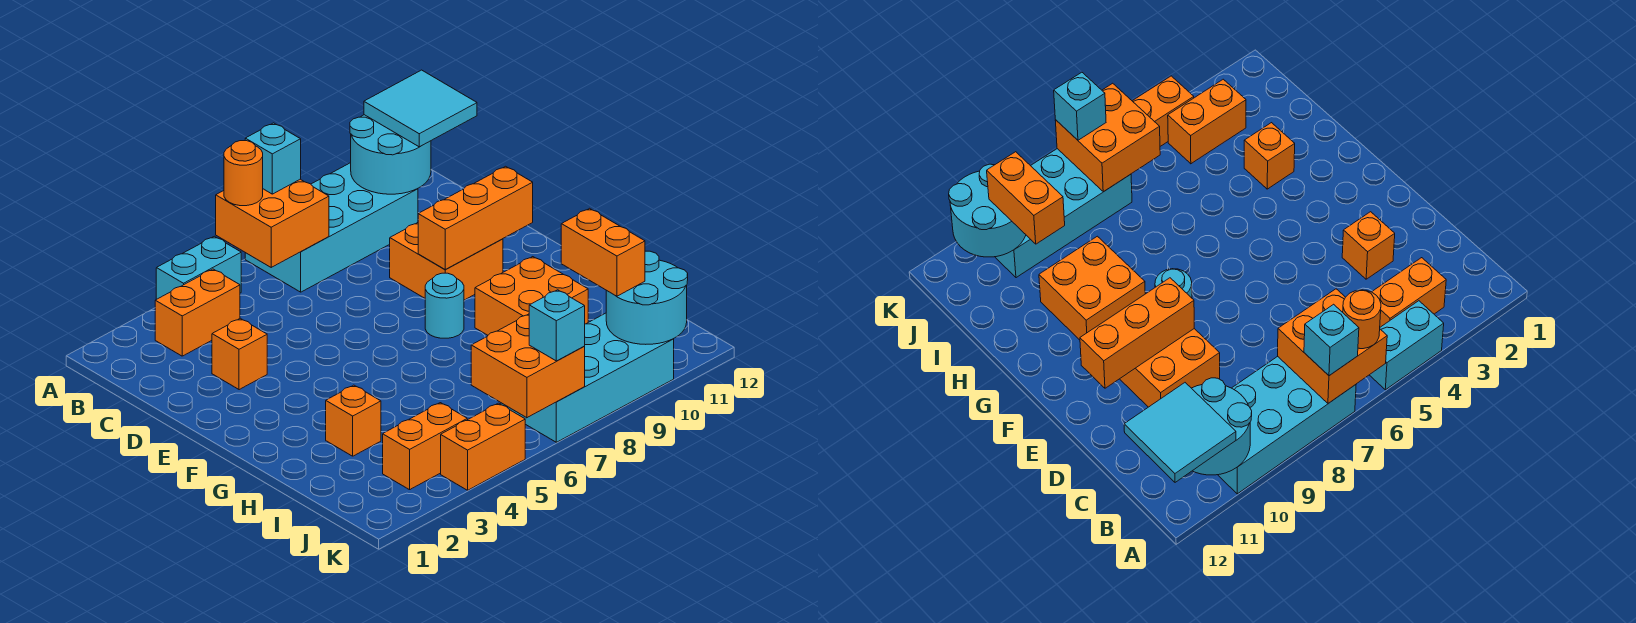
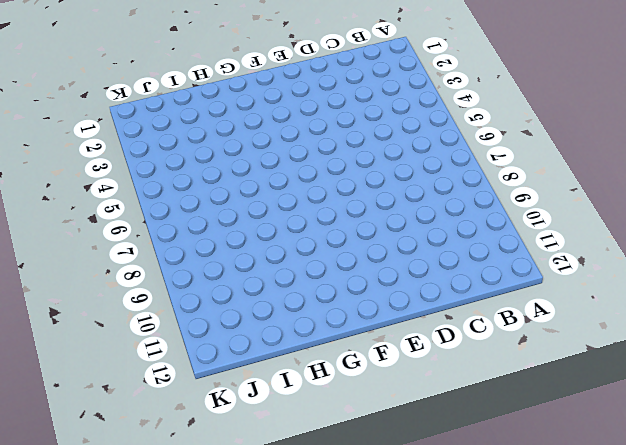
none -> cyan 1x2 brick [156,236,241,299]
none -> cyan 2x4 brick [245,163,418,292]
none -> orange 1x2 brick [155,269,240,356]

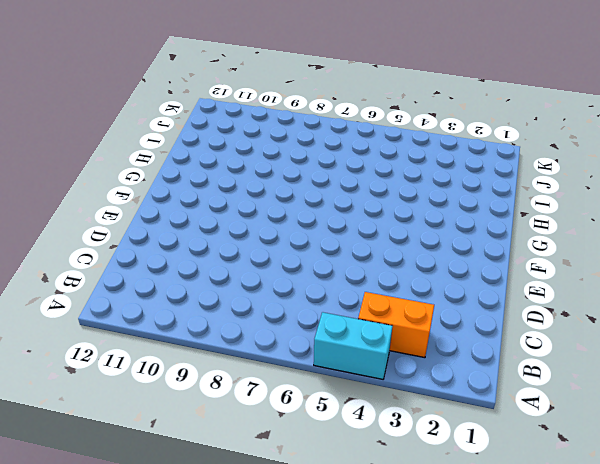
none -> cyan 2x4 brick [245,163,418,292]
none -> orange 1x1 brick [212,318,267,390]
none -> orange 2x2 brick [390,223,503,300]

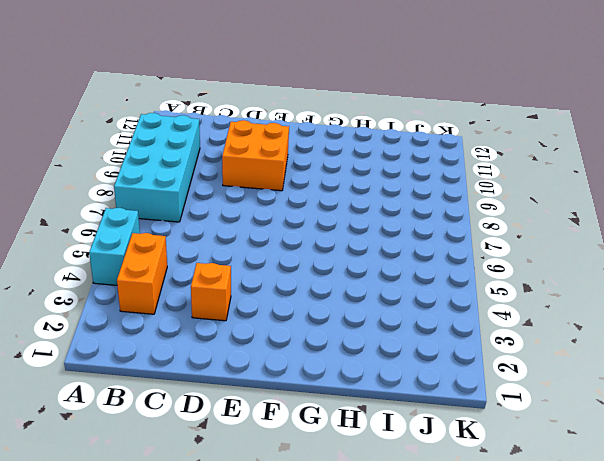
none -> cyan 1x1 round brick [425,273,464,338]
none -> orange 2x2 brick [475,257,588,335]
none -> orange 1x1 brick [326,385,381,456]

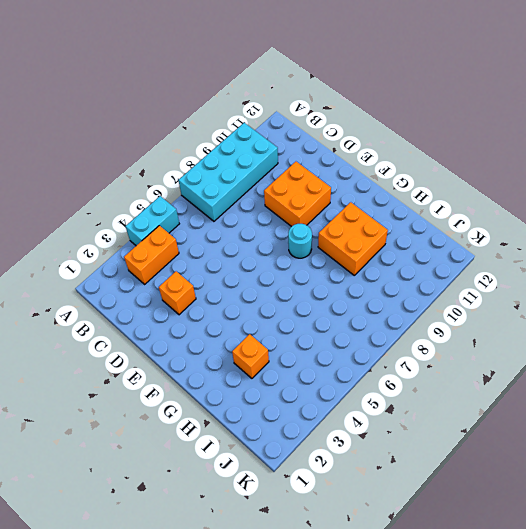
none -> orange 1x2 brick [383,403,467,490]
none -> cyan 2x4 brick [501,313,674,442]
none -> orange 1x2 brick [441,403,525,490]

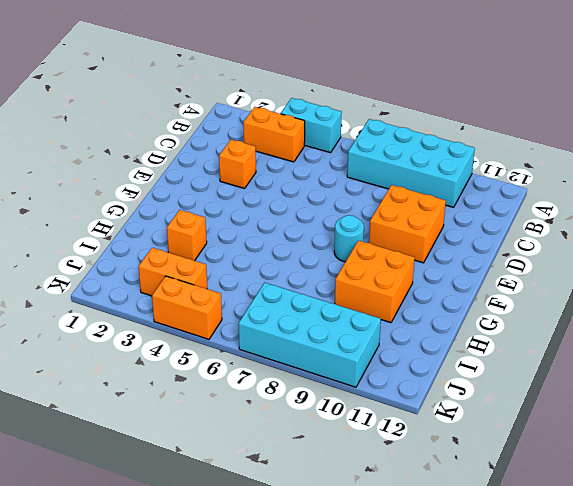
none -> orange 2x2 brick [216,179,329,267]
none -> cyan 2x2 round brick [350,115,431,194]
none -> orange 1x3 brick [418,166,533,269]

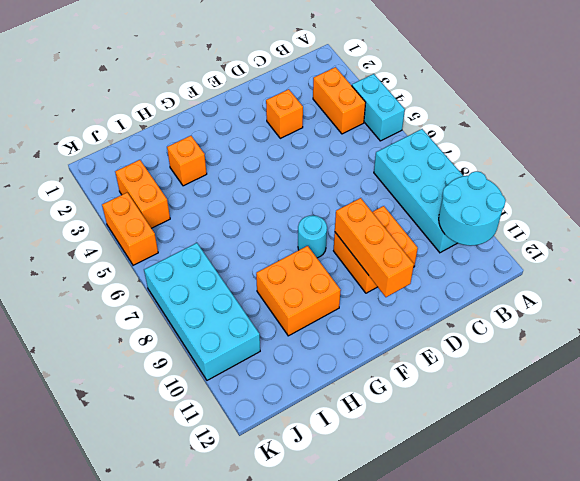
none -> orange 2x2 brick [216,179,329,267]
none -> orange 2x2 brick [471,314,585,418]
none -> cyan 2x2 round brick [606,251,688,344]

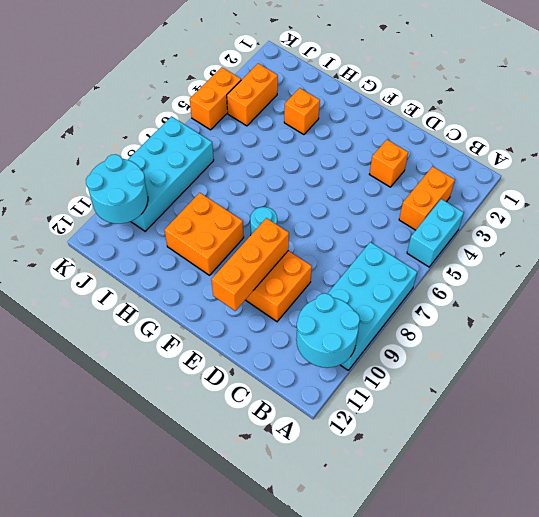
none -> orange 2x2 brick [216,179,329,267]
none -> orange 2x2 brick [471,314,585,418]
none -> orange 1x1 round brick [224,141,263,206]

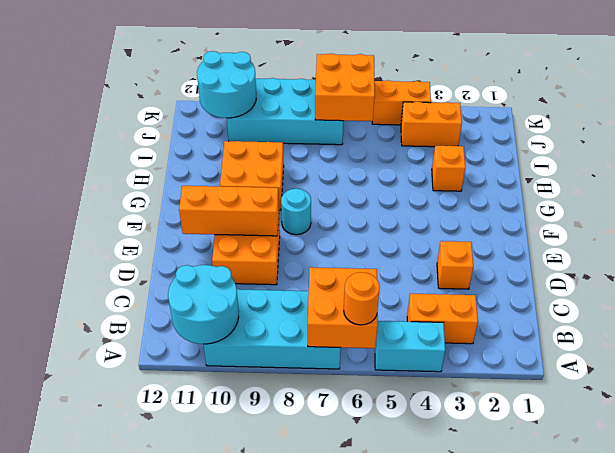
none -> cyan 1x1 brick [245,123,301,194]
none -> cyan 2x2 tile [364,70,477,147]
none -> orange 1x2 brick [561,208,645,296]

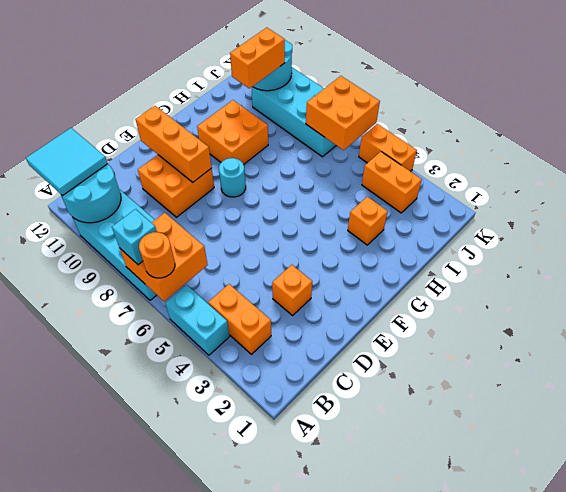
none -> cyan 1x1 brick [529,290,585,361]

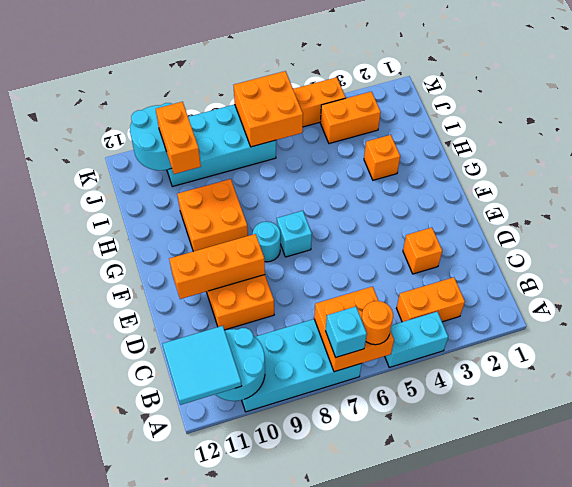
cyan 1x1 brick [277,211,312,257] -> cyan 1x1 brick moved to [529,290,585,361]

